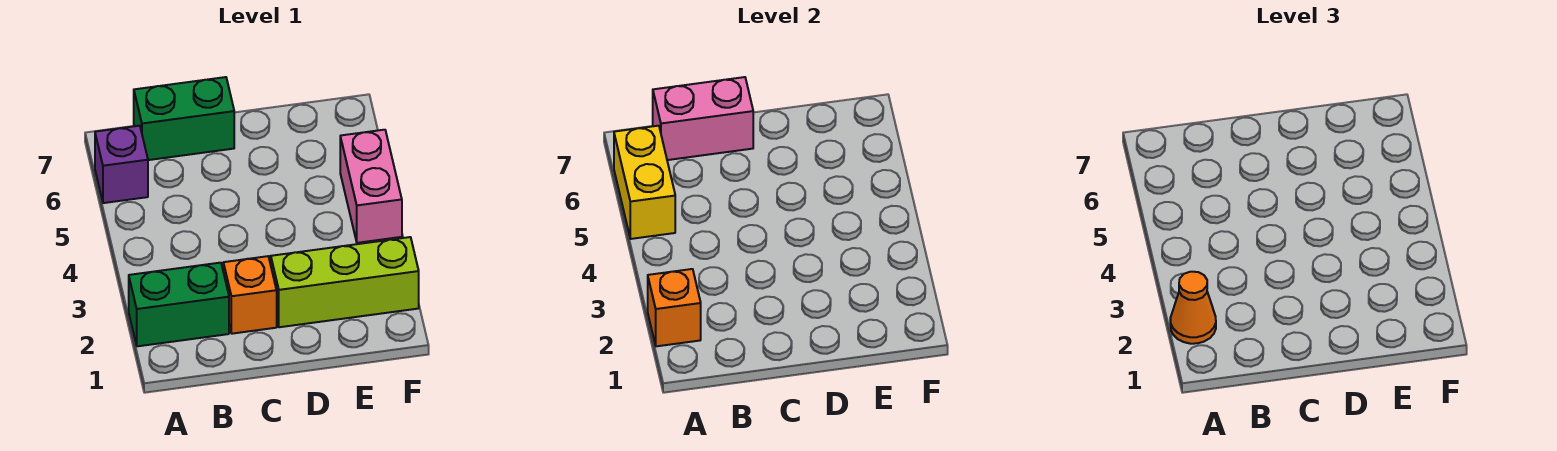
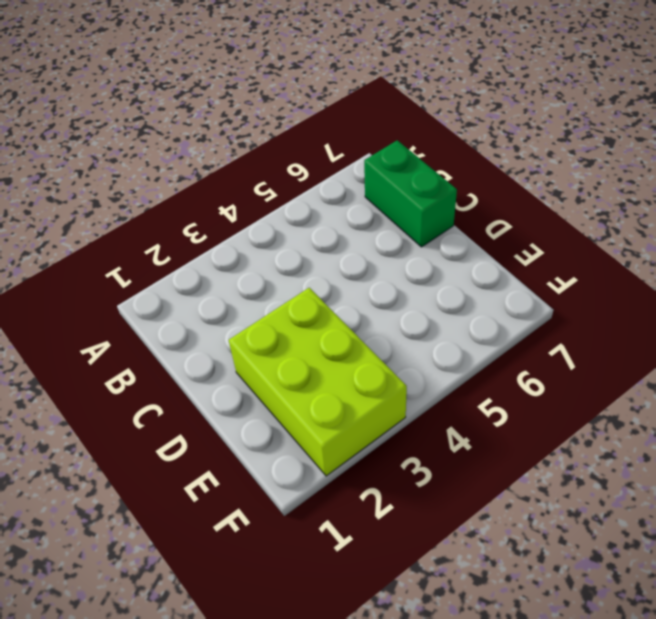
lime 2x3 brick [229,288,407,476] -> lime 1x3 brick [271,237,419,327]
none -> green 1x2 brick [129,263,229,346]
none -> purple 1x1 brick [95,126,148,203]

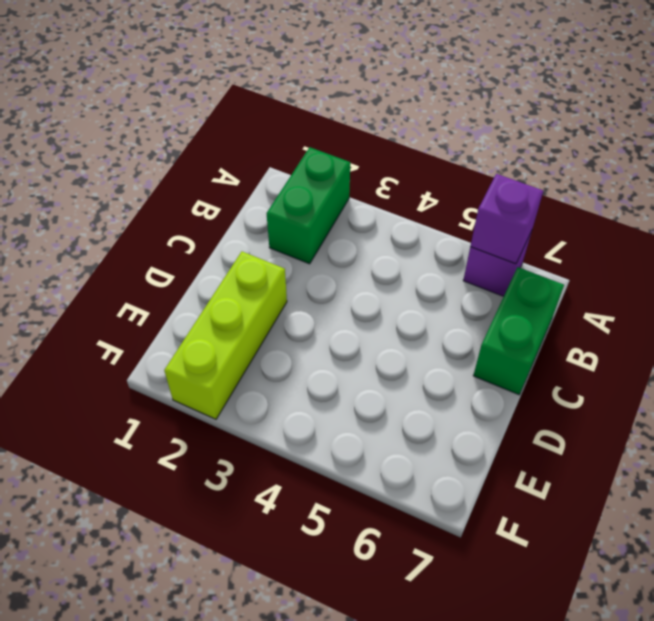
purple 1x1 brick [470,174,543,264] -> yellow 1x2 brick [614,126,675,239]
none -> orange 1x1 brick [223,256,277,334]
none -> pink 1x2 brick [340,130,402,243]

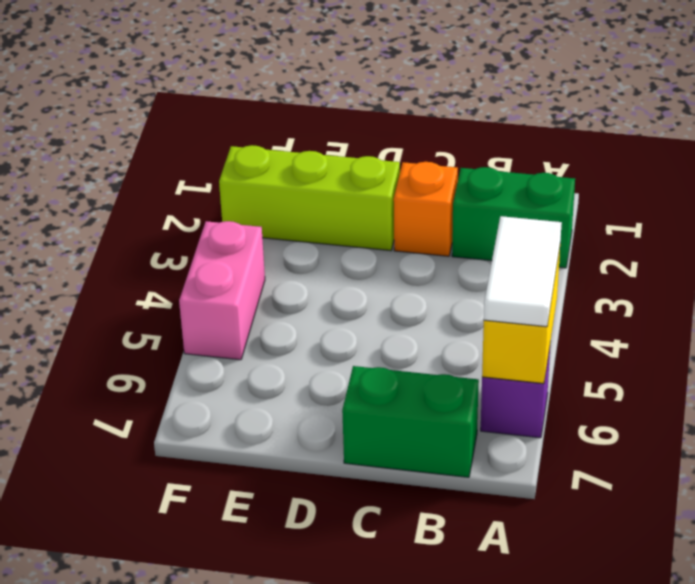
white 1x2 tile [484,216,562,327] -> none
none -> orange 1x1 brick [648,269,701,346]
none -> pink 1x2 brick [653,77,753,160]

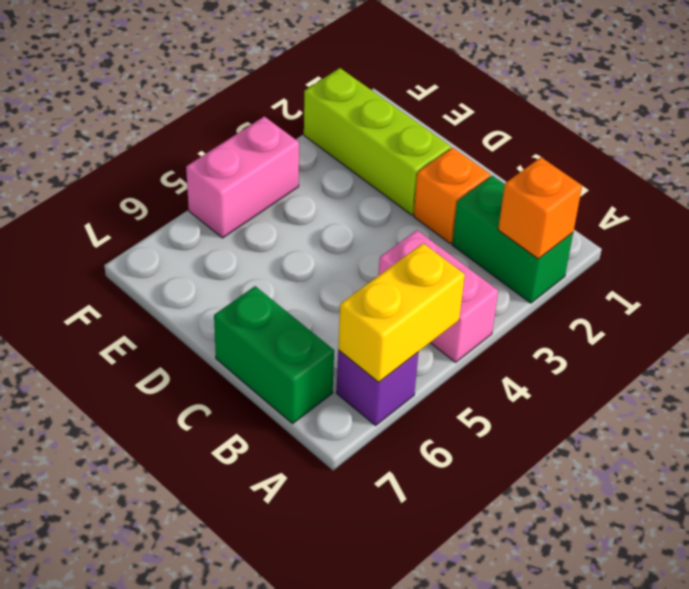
pink 1x2 brick [378,230,498,362] -> pink 1x2 brick moved to [653,77,753,160]
none -> orange 1x1 cone [1170,272,1216,344]

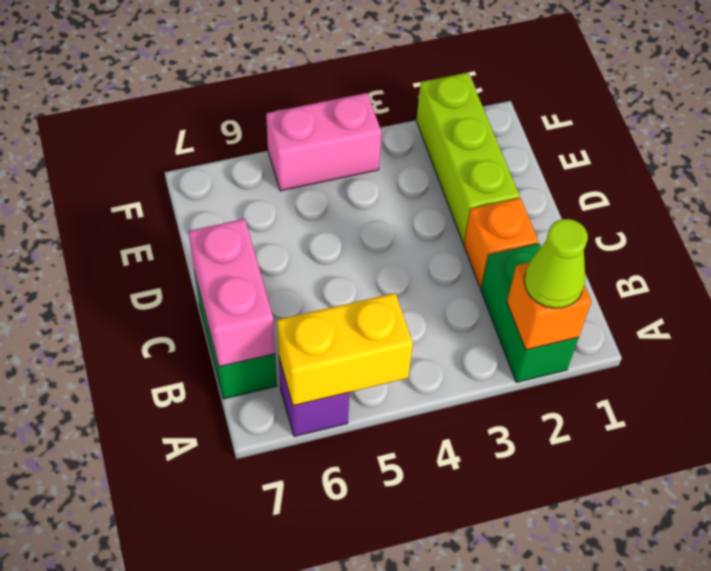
lime 1x1 cone [524,219,588,308] -> orange 1x1 cone [1170,272,1216,344]

